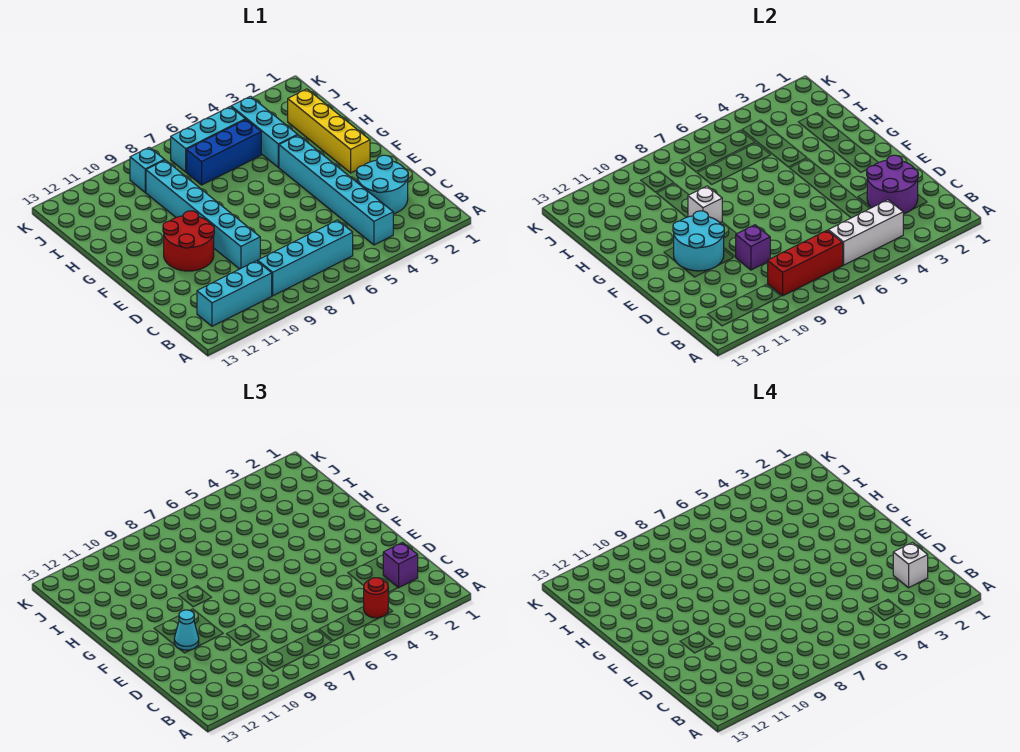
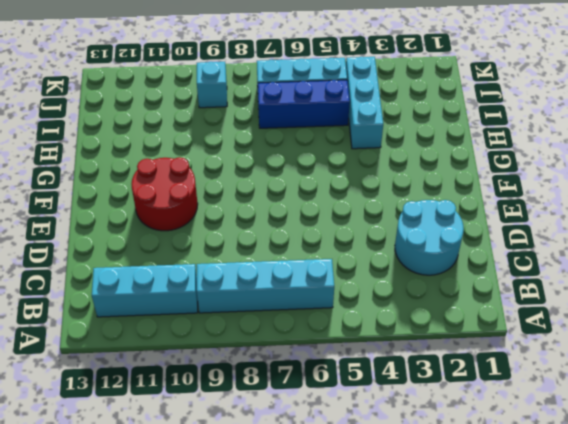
none -> cyan 1x6 brick [279,135,393,245]
none -> cyan 1x6 brick [146,160,260,269]
none -> yellow 1x4 brick [288,89,370,173]

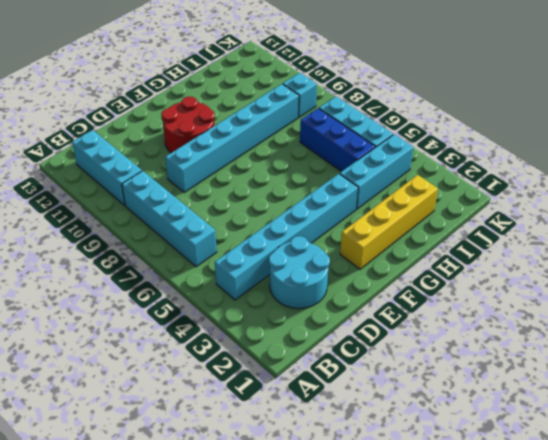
none -> white 1x3 brick [828,200,903,265]
none -> red 1x3 brick [768,230,843,296]
none -> purple 2x2 round brick [867,155,918,214]

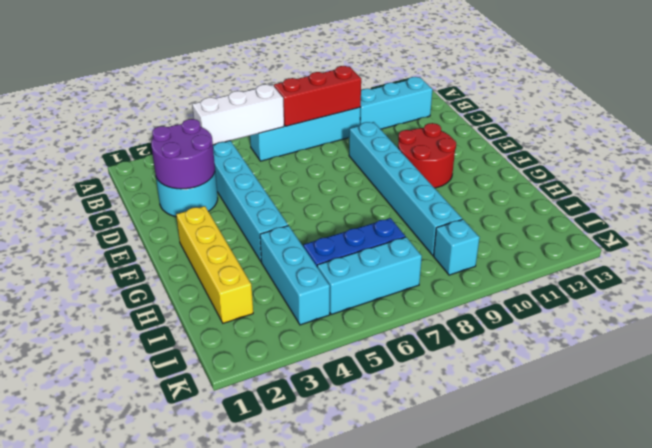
none -> purple 1x1 brick [736,225,770,270]
none -> cyan 2x2 round brick [673,211,724,271]
none -> white 1x1 brick [688,186,722,223]

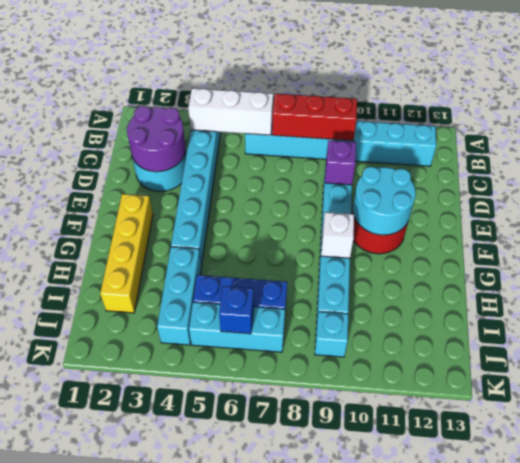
blue 1x1 brick [219,286,254,334] -> none
none -> red 1x1 round brick [364,578,388,618]
none -> purple 1x1 brick [383,543,418,588]
none -> cyan 1x1 cone [174,610,199,650]

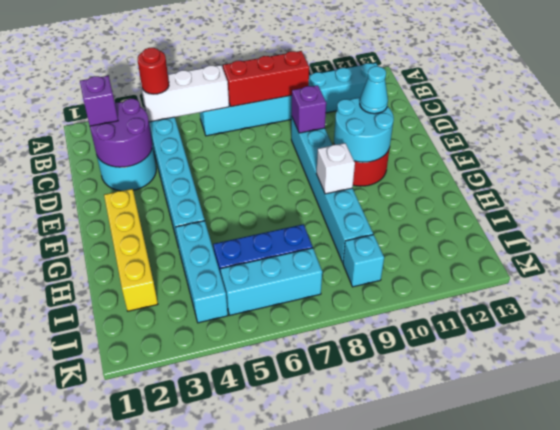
none -> white 1x1 brick [893,543,928,588]

